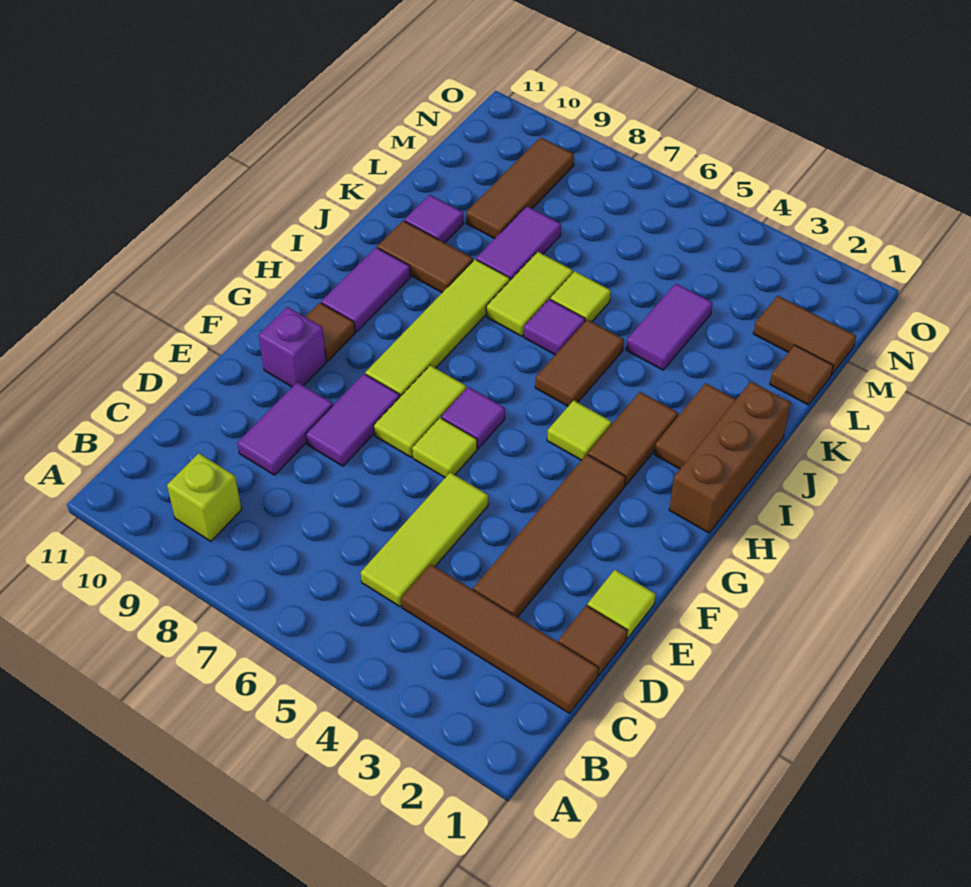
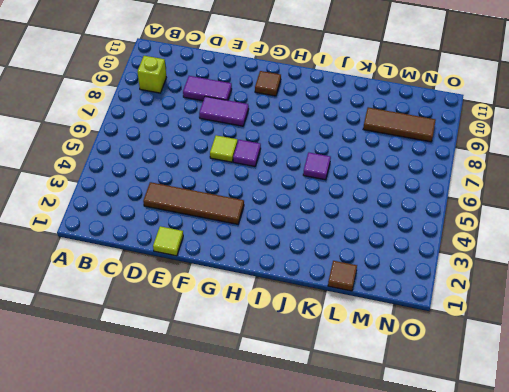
none -> brown 1x4 tile [401,564,599,713]
none -> lime 1x3 tile [361,473,488,607]
none -> brown 1x1 tile [558,605,628,675]
none -> lime 1x2 tile [374,365,466,457]

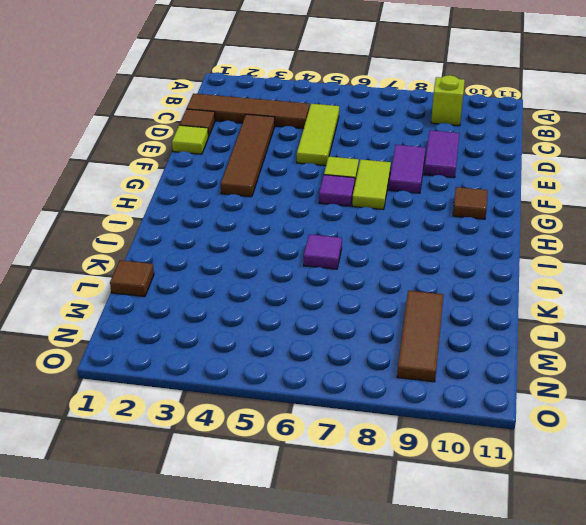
none -> purple 1x1 brick [259,307,326,387]
none -> lime 1x4 tile [365,259,510,397]
none -> brown 1x3 brick [669,382,791,533]
none -> brown 1x2 tile [588,392,678,486]

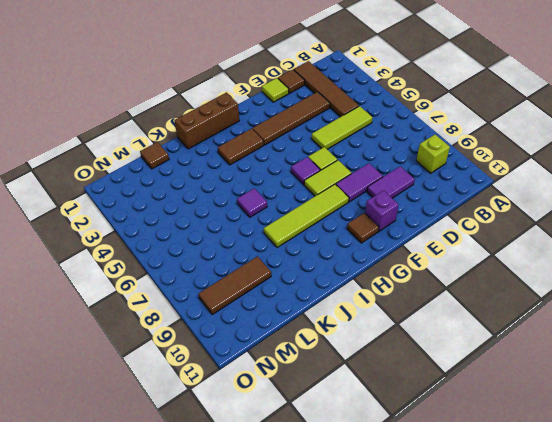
none -> lime 1x1 tile [547,400,612,460]
none -> purple 1x2 tile [321,247,411,332]
none -> brown 1x2 tile [654,383,736,469]
none -> brown 1x2 tile [535,320,624,406]

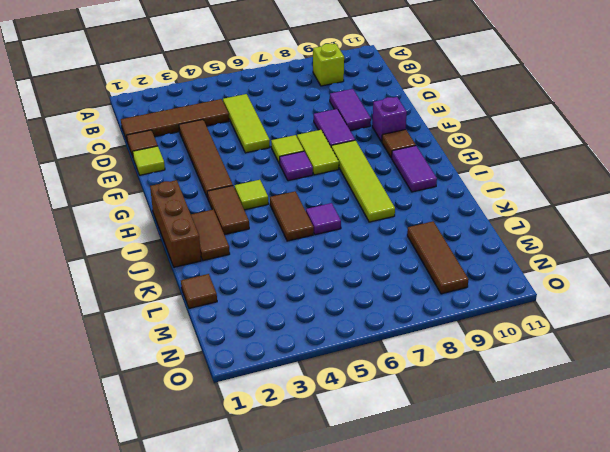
none -> lime 1x2 tile [486,252,573,336]
none -> brown 1x2 tile [377,221,473,293]
none -> purple 1x2 tile [626,284,713,370]
none -> lime 1x1 tile [550,271,611,322]

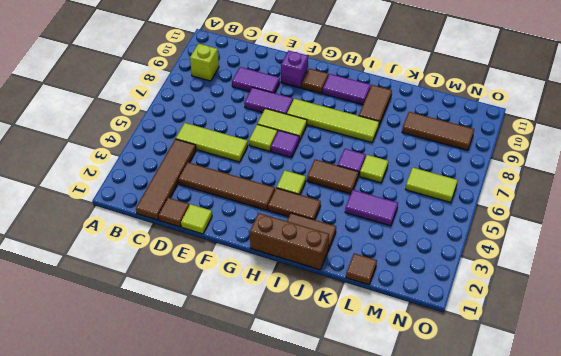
lime 1x2 tile [405,168,458,203] -> lime 1x2 tile moved to [486,252,573,336]
none -> purple 1x2 tile [476,206,561,280]
none -> purple 1x1 tile [405,195,464,243]
none -> brown 1x2 tile [753,296,856,375]

